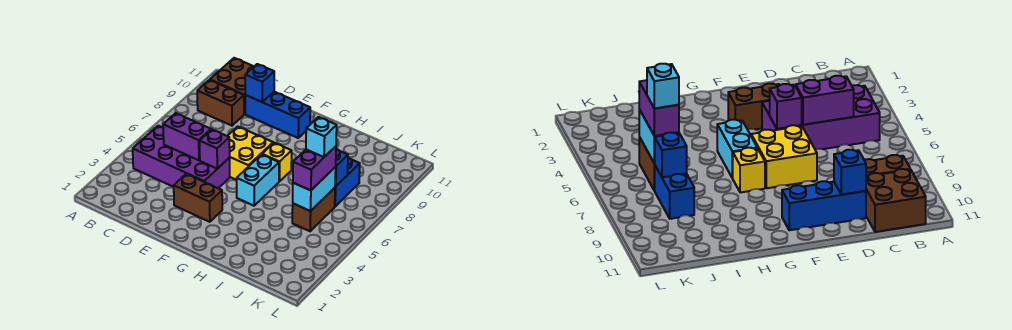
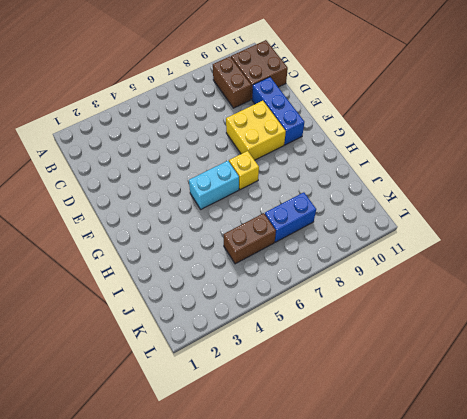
yellow 2x2 brick [226,101,286,160] -> yellow 2x2 brick moved to [228,127,273,180]
none -> purple 2x4 brick [133,126,230,188]
none -> brown 1x2 brick [174,174,222,222]
none -> purple 1x2 brick [163,113,211,160]

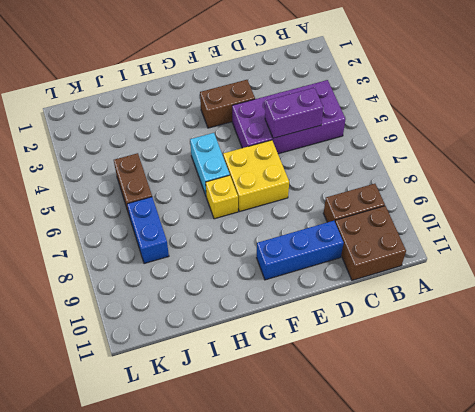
none -> blue 1x1 brick [245,64,274,102]
none -> purple 1x1 brick [200,130,230,169]
none -> cyan 1x2 brick [293,167,336,211]

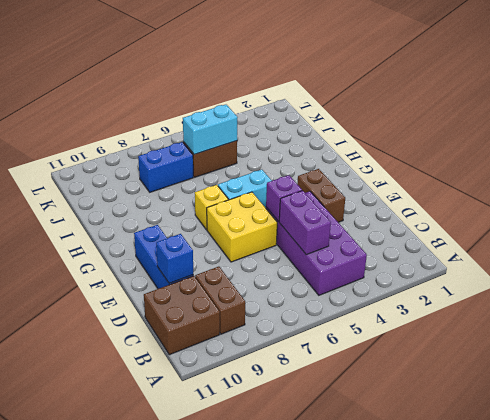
none -> blue 1x1 brick [335,149,348,186]
none -> purple 1x2 brick [293,146,336,191]
none -> cyan 1x1 brick [306,117,337,157]

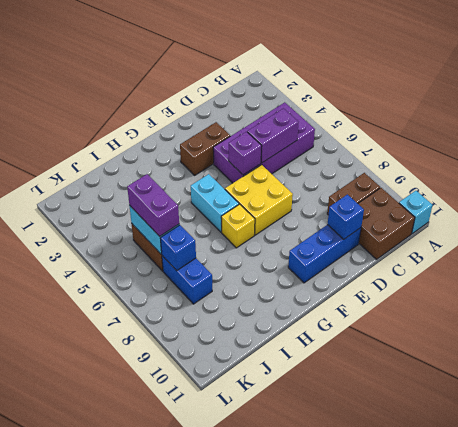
cyan 1x1 brick [399,191,433,234] -> cyan 1x1 brick moved to [306,117,337,157]

